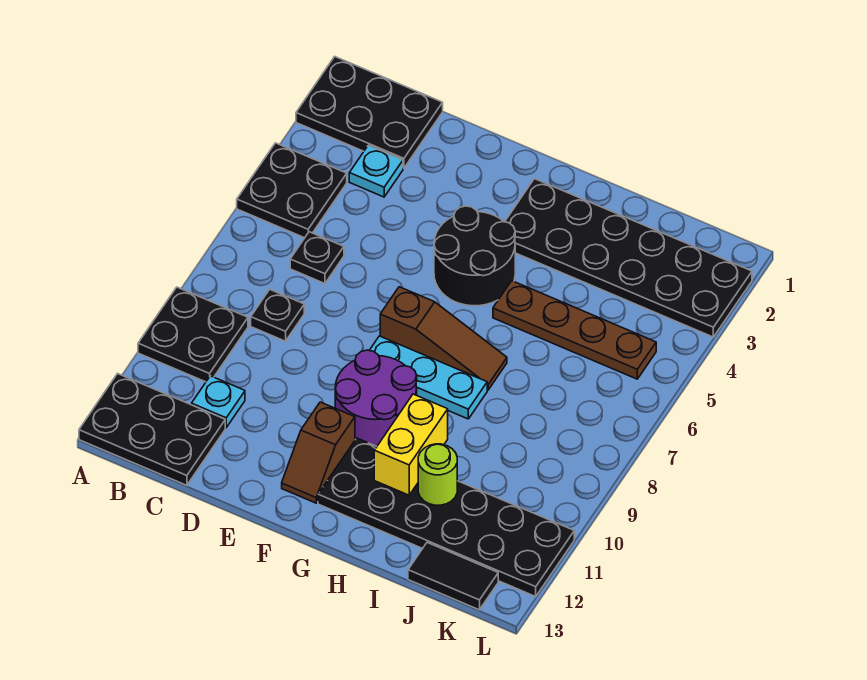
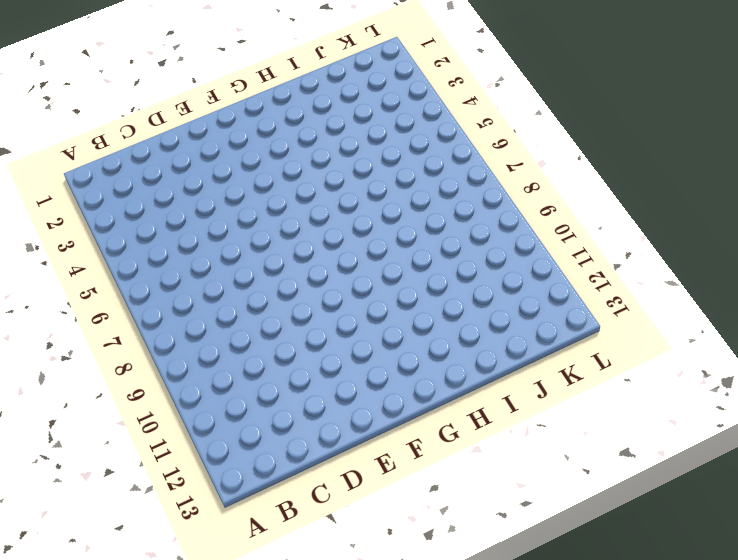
none -> black 2x3 plate [296,57,443,168]
none -> black 2x2 plate [237,143,347,238]
none -> black 2x2 plate [138,287,248,382]

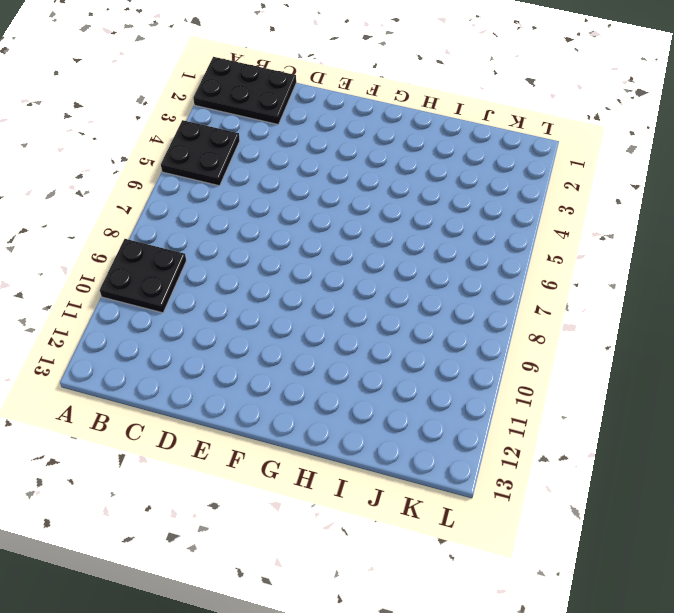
none -> black 2x3 plate [79,374,225,485]
none -> cyan 1x1 plate [349,145,403,197]
none -> black 1x1 plate [290,232,344,284]

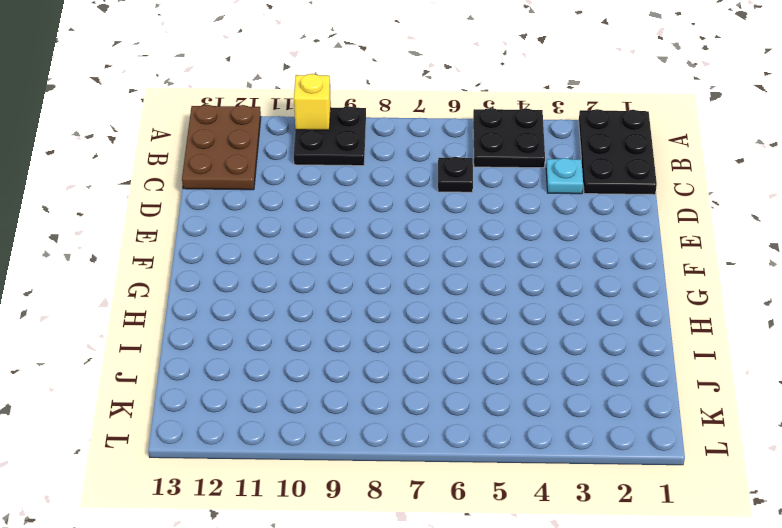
yellow 1x1 brick [294,74,331,130] -> none
brown 2x3 plate [182,105,261,190] -> black 2x3 plate [79,374,225,485]
none -> black 1x1 plate [251,289,304,341]
none -> cyan 1x1 plate [192,376,245,428]
none -> black 2x2 round brick [434,206,515,306]

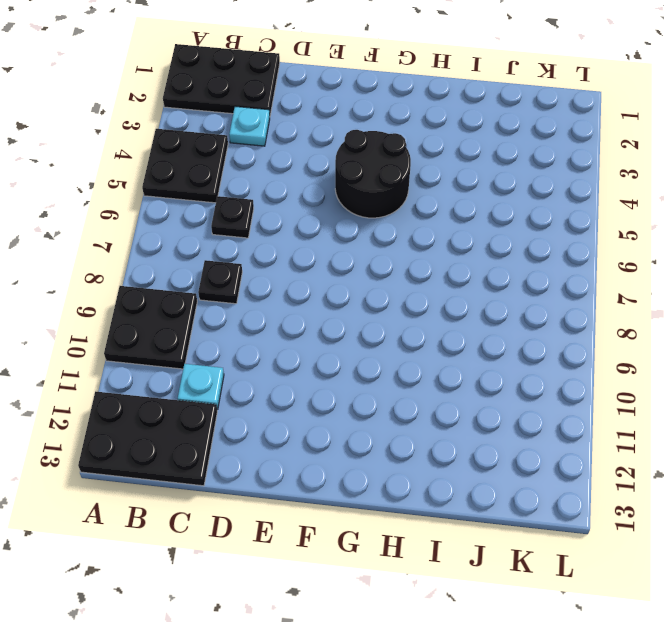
none -> brown 1x3 slope [380,287,507,390]
none -> cyan 1x3 plate [369,336,487,419]
none -> purple 2x2 round brick [335,350,417,446]

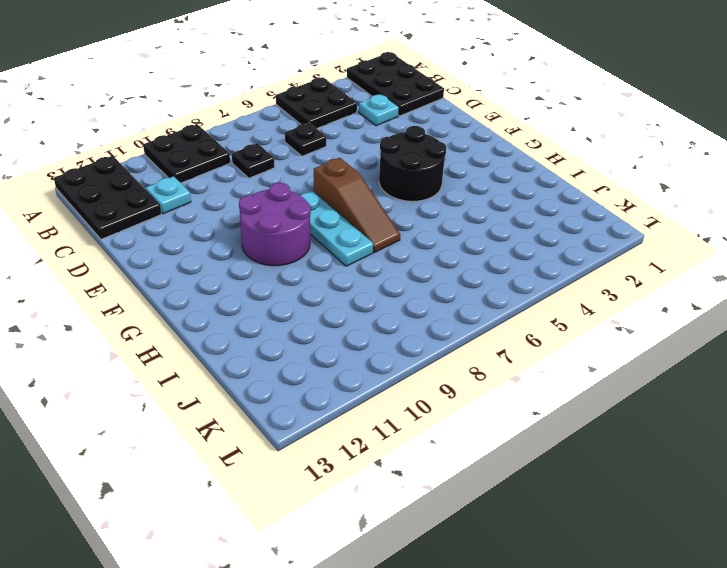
none -> brown 1x2 slope [282,402,355,503]
none -> black 2x6 plate [505,179,752,337]
none -> black 2x6 plate [318,438,574,596]

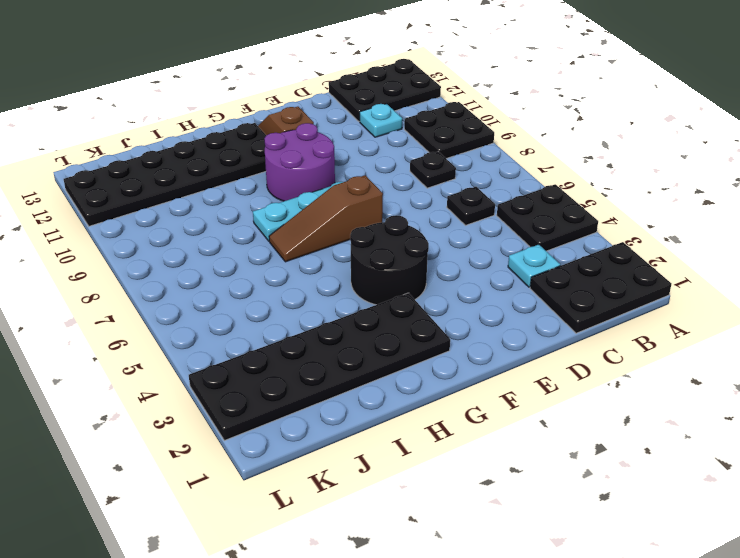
none -> brown 1x4 plate [493,281,656,379]
none -> black 1x2 tile [408,543,498,610]
none -> yellow 1x2 brick [374,394,448,495]

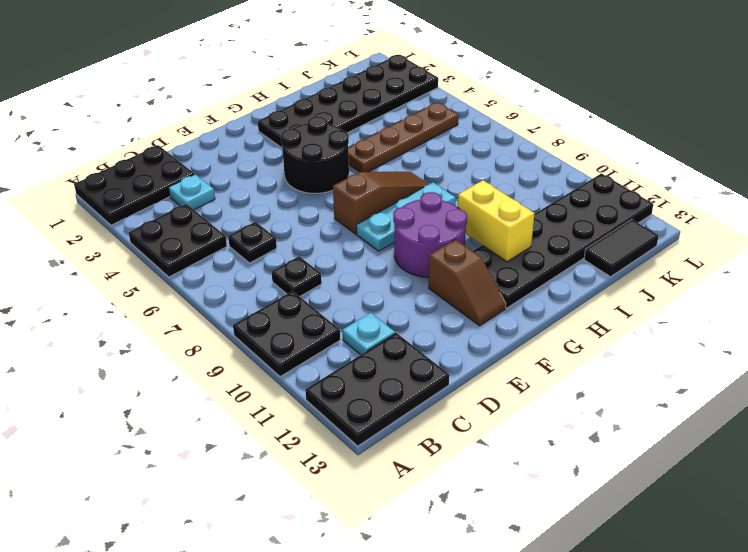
none -> lime 1x1 round brick [418,444,457,505]

